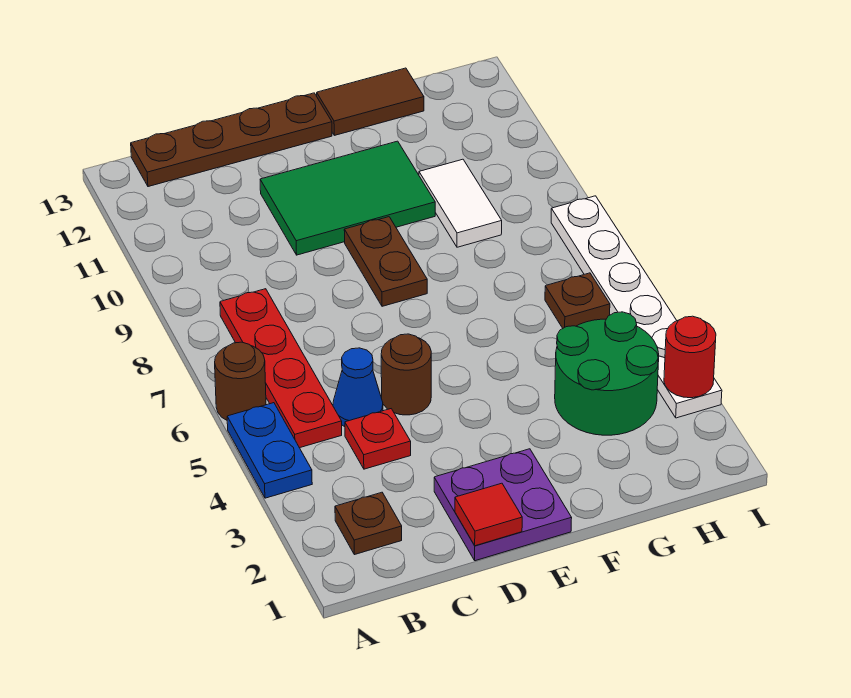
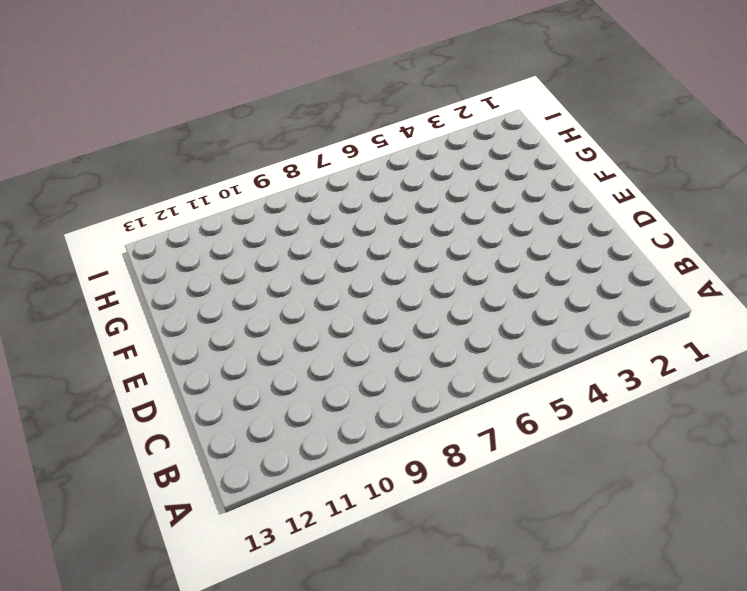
none -> blue 1x2 plate [227,403,312,498]
none -> brown 1x1 round brick [215,342,266,420]
none -> brown 1x1 plate [335,492,402,555]

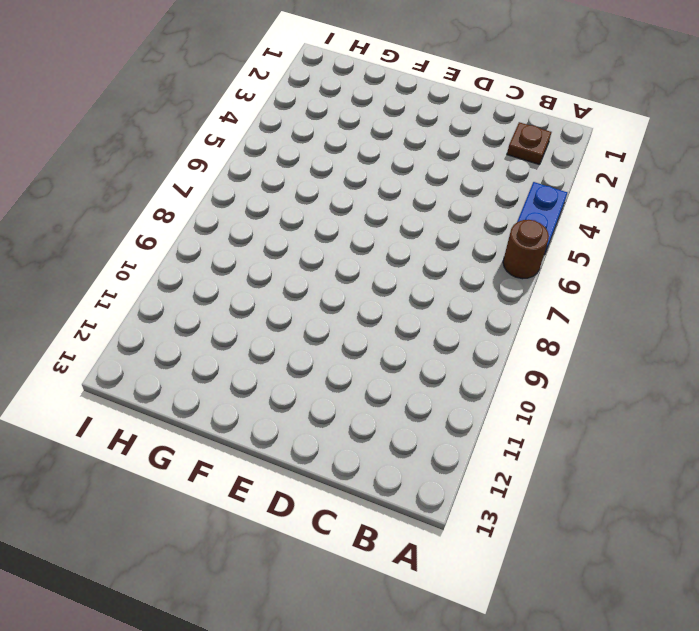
none -> red 1x4 plate [220,289,342,448]
none -> brown 1x4 plate [131,93,332,187]
none -> red 1x1 plate [345,409,411,469]

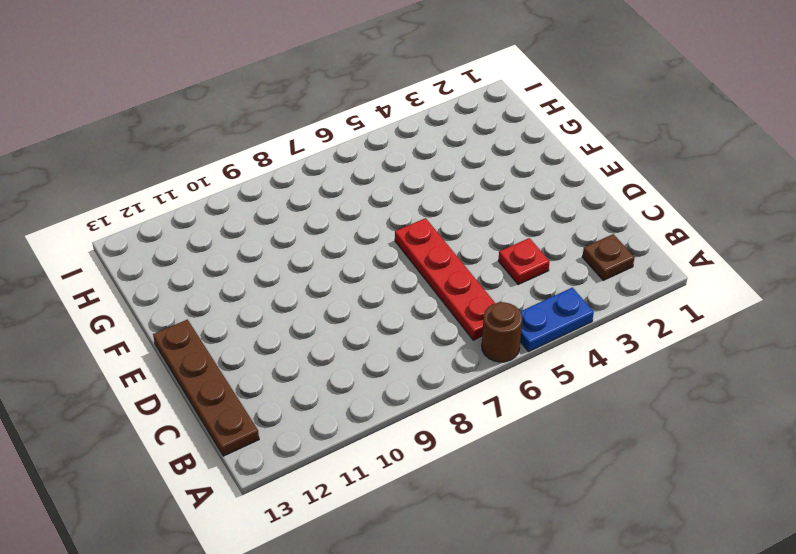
red 1x4 plate [395,218,495,340] -> red 1x4 plate turned to [220,289,342,448]
none -> blue 1x1 cone [333,348,383,427]
none -> purple 2x2 plate [434,449,572,561]
none -> brown 1x1 round brick [381,334,431,415]

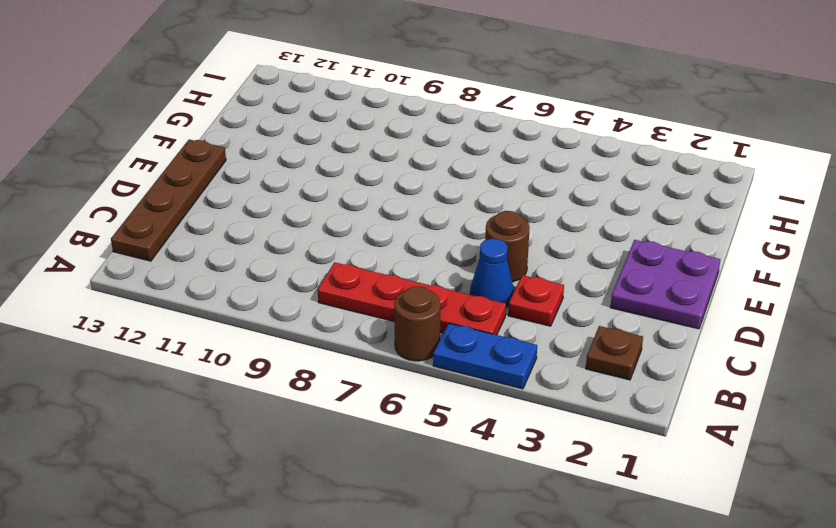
none -> green 2x3 tile [260,141,435,255]
none -> brown 1x2 plate [344,217,427,306]
none -> brown 1x2 tile [317,68,424,135]

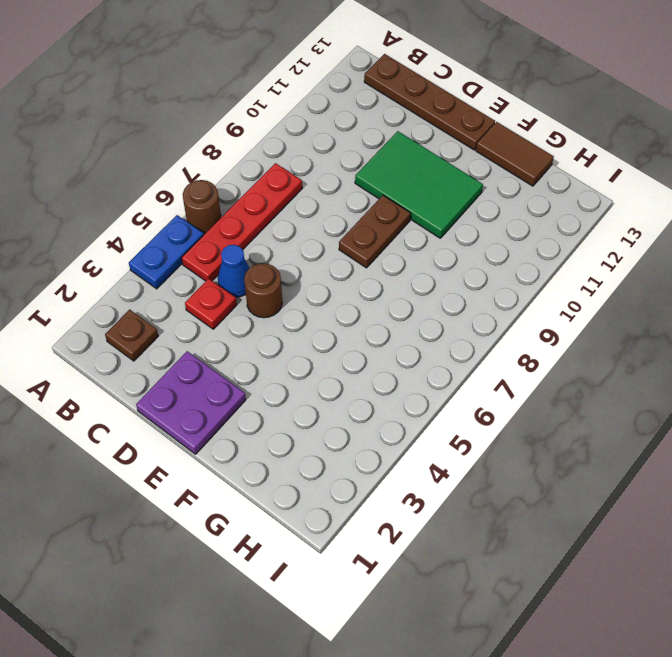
none -> green 2x2 round brick [555,312,659,435]
none -> white 1x2 tile [419,159,502,247]
none -> brown 1x1 plate [545,273,610,328]

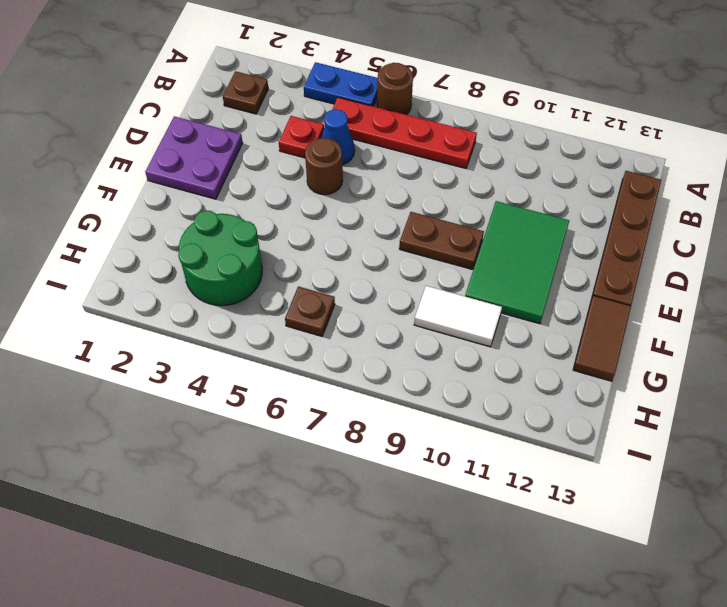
none -> white 1x6 plate [551,196,722,418]
none -> red 1x1 tile [455,483,522,546]
none -> red 1x1 round brick [664,316,716,398]

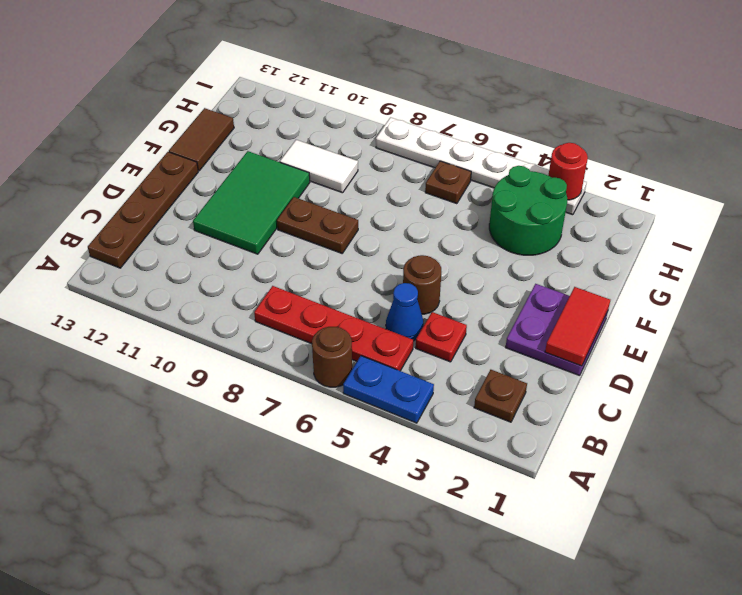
red 1x2 tile [545,287,610,366] -> red 1x1 tile [455,483,522,546]

